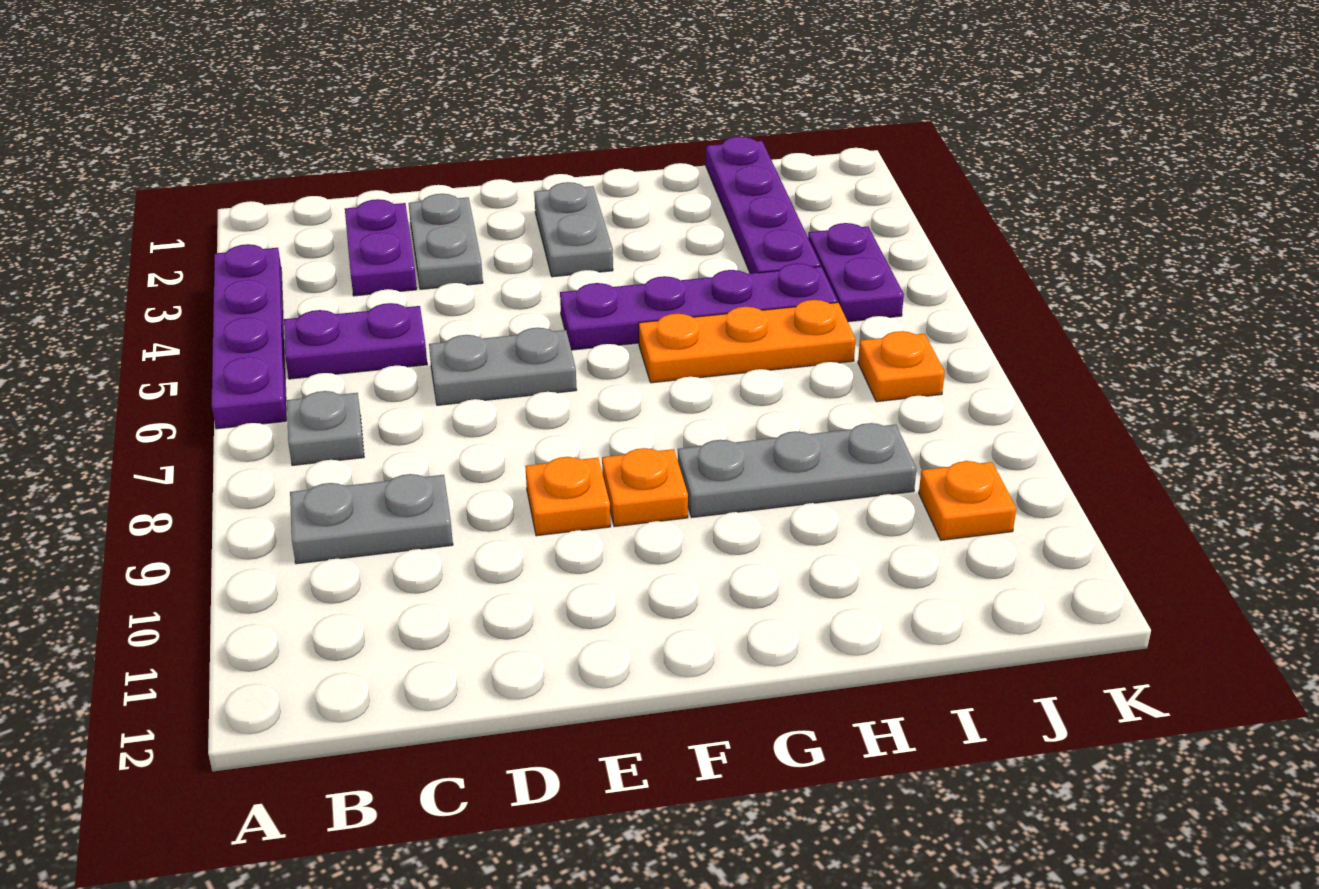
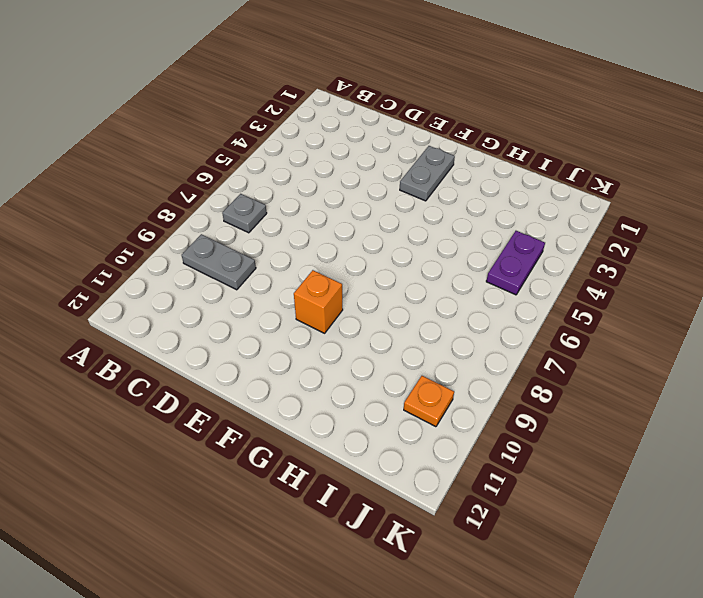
orange 1x1 brick [294,270,343,333] -> orange 1x1 plate [602,448,688,527]
none -> purple 1x4 plate [212,244,287,429]
none -> purple 1x2 plate [284,303,427,379]
none -> purple 1x2 plate [345,199,417,296]

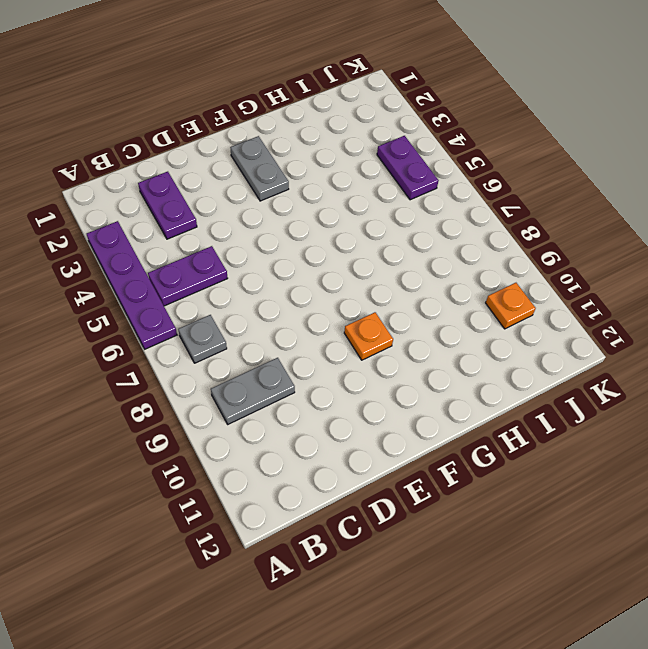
none -> grey 1x2 plate [409,194,483,289]
none -> grey 1x2 plate [429,328,576,405]
none -> orange 1x1 plate [525,457,610,536]

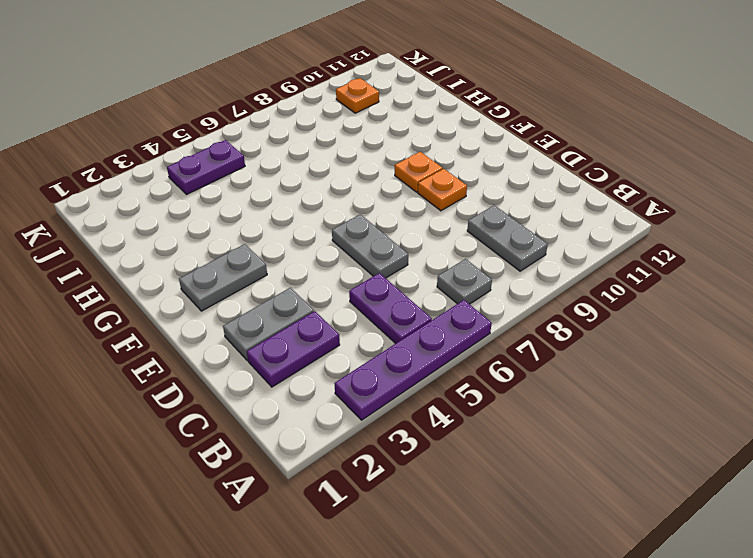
none -> purple 1x4 plate [560,263,838,350]
none -> orange 1x3 plate [639,300,856,383]
none -> grey 1x3 plate [678,423,917,517]

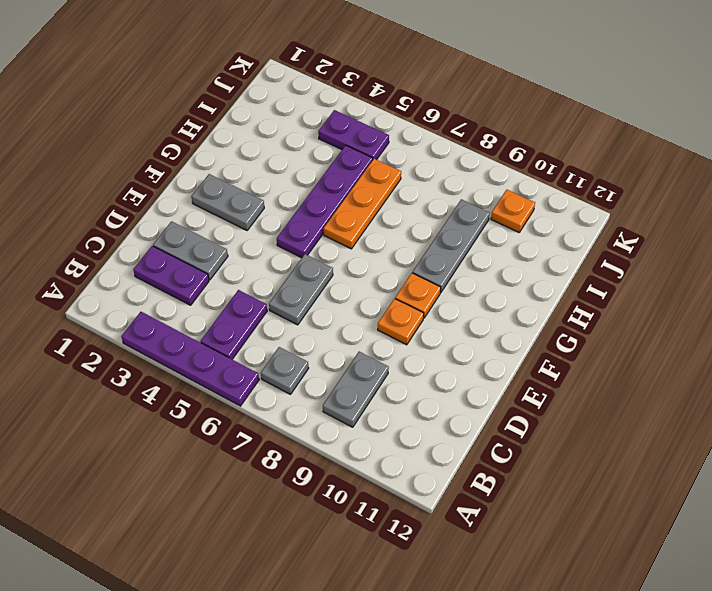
none -> purple 1x4 plate [706,137,821,273]
none -> orange 1x1 plate [858,331,945,402]

